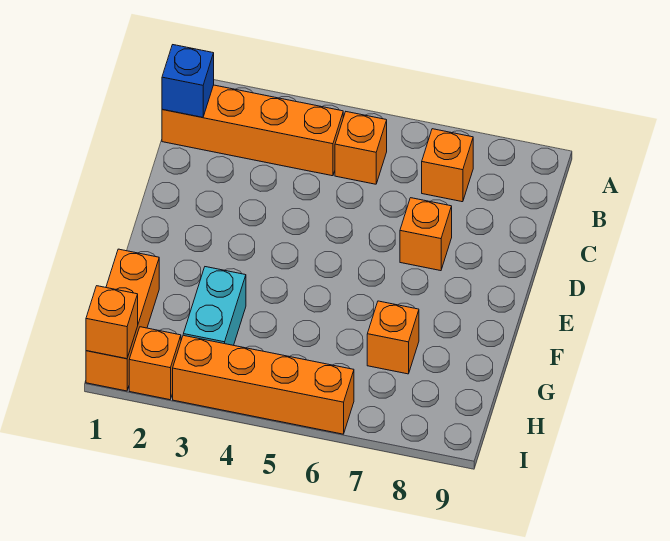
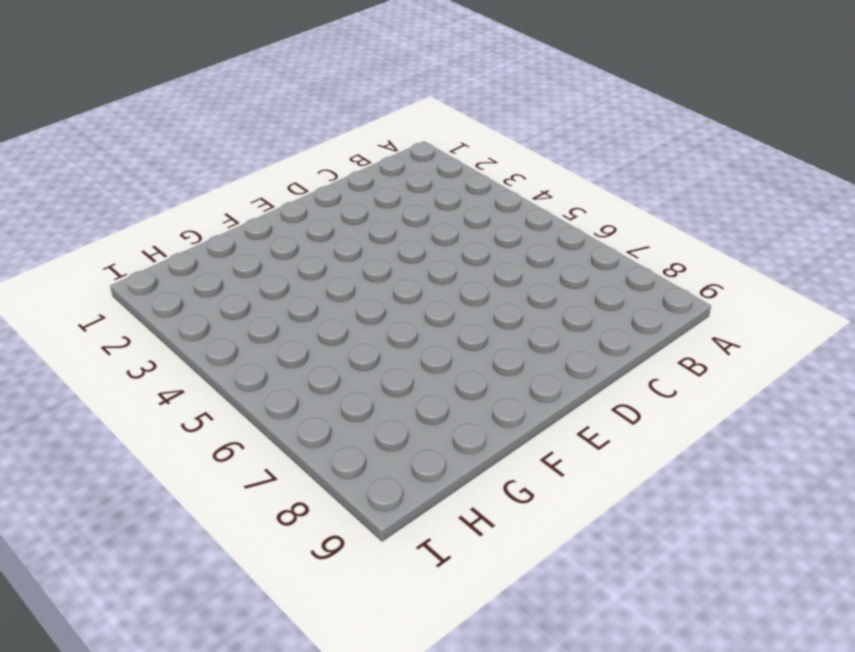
none -> orange 1x4 brick [162,85,343,176]
none -> orange 1x1 brick [335,112,387,184]

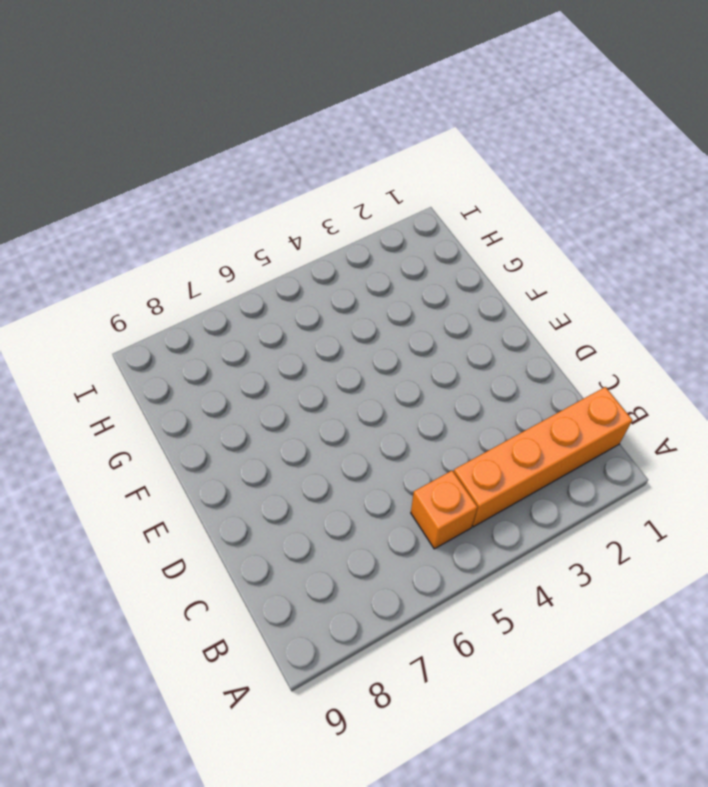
none -> orange 1x1 brick [422,129,473,202]
none -> orange 1x1 brick [400,198,452,271]

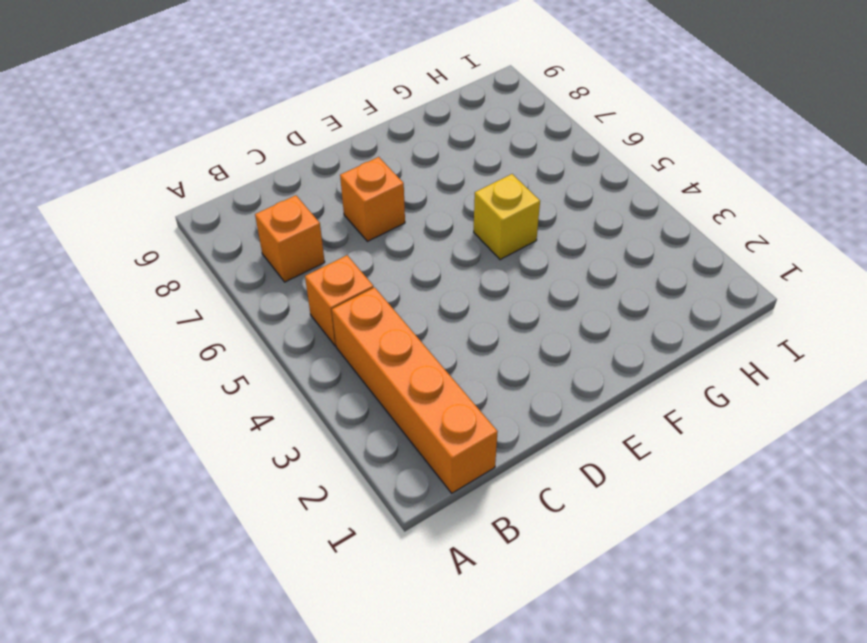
yellow 1x1 brick [474,174,540,260] -> none
none -> orange 1x3 brick [86,249,159,391]
none -> cyan 1x2 brick [183,267,246,345]

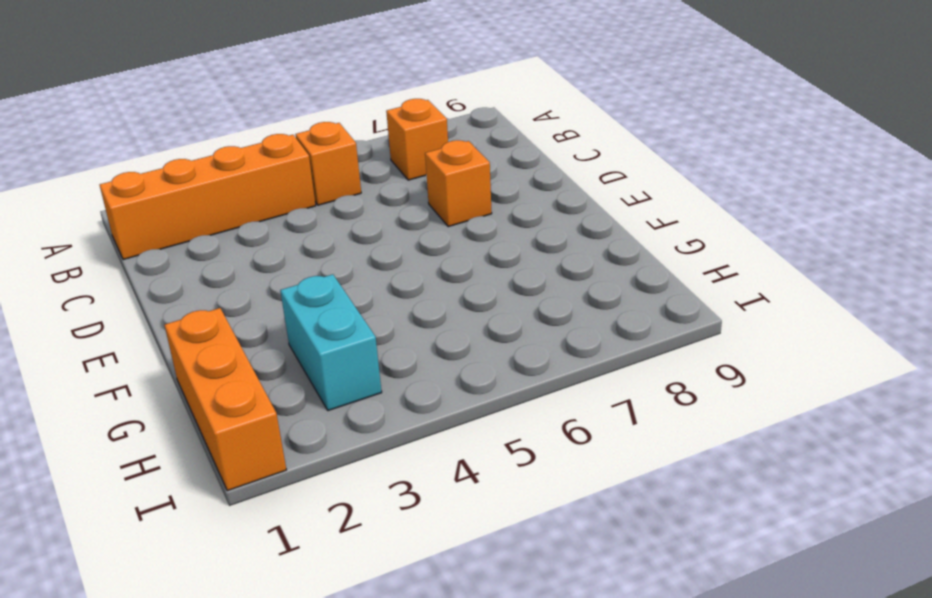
none -> orange 1x1 brick [367,301,419,374]
none -> orange 1x1 brick [129,327,181,400]

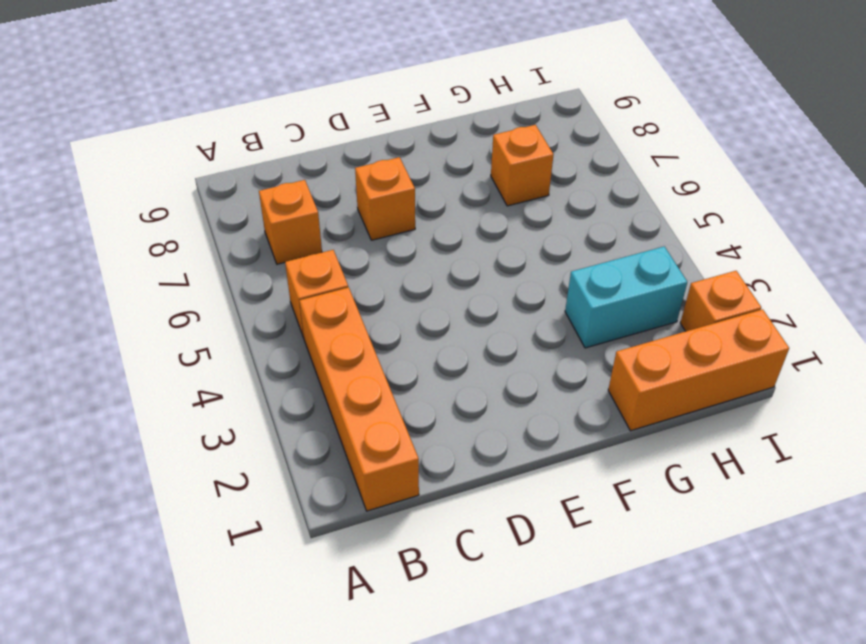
none -> orange 1x4 brick [173,335,354,434]
none -> blue 1x1 brick [162,45,214,117]

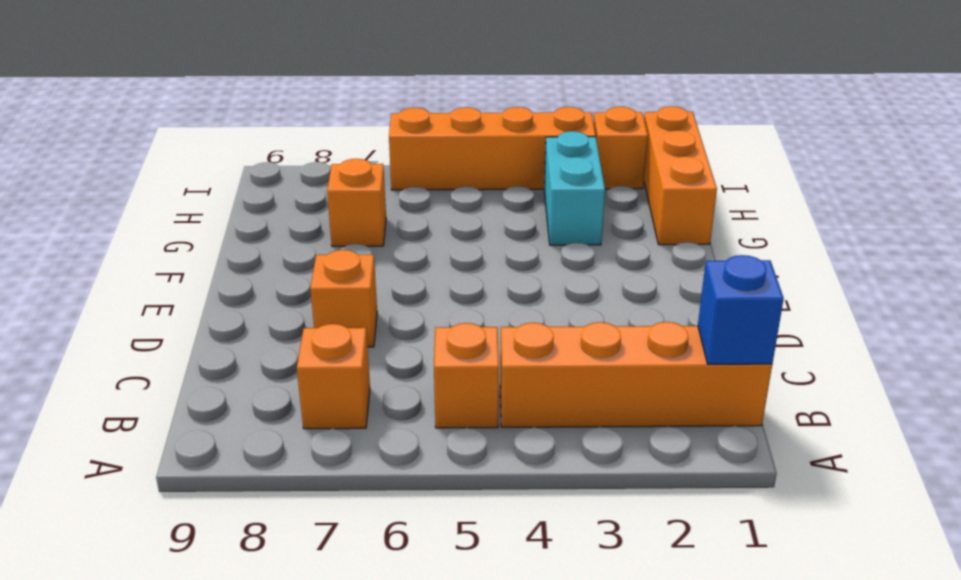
none -> orange 1x1 brick [86,286,138,359]

